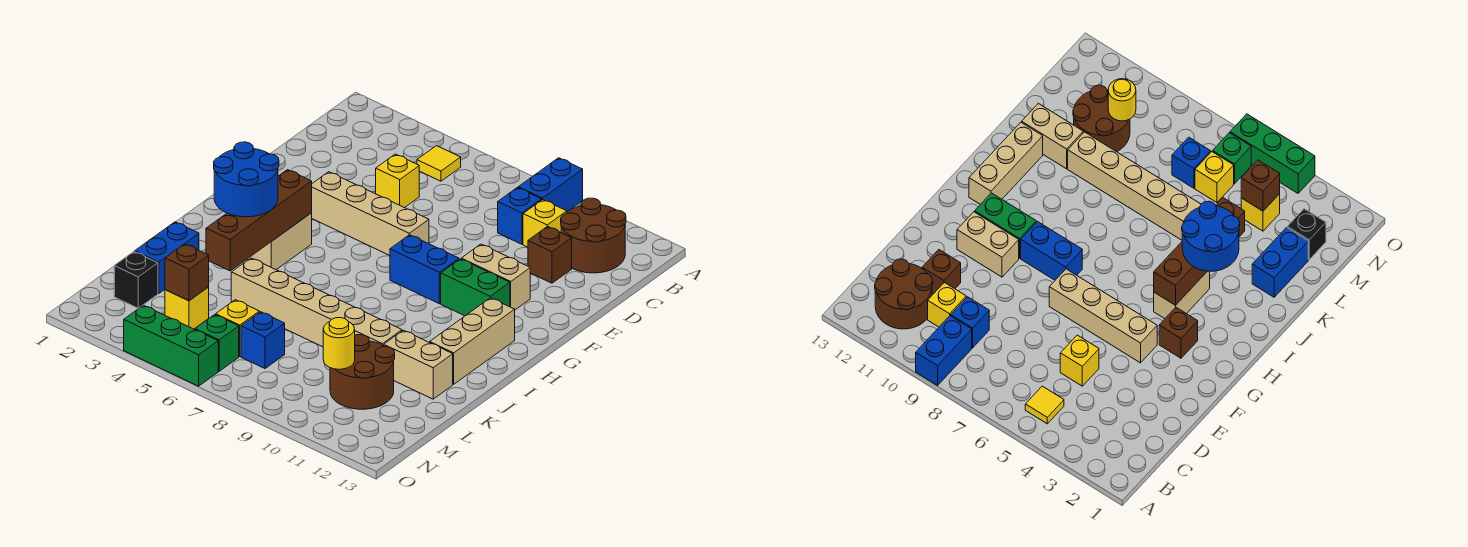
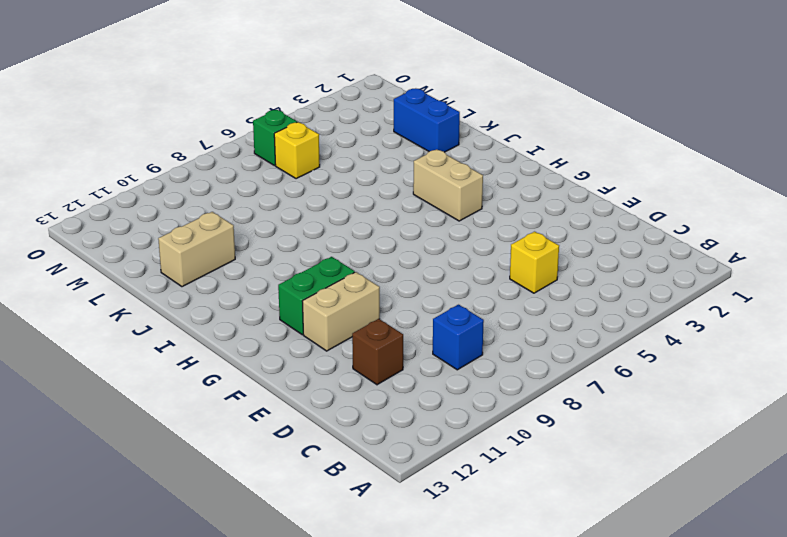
none -> blue 1x2 brick [518,158,583,212]
none -> yellow 1x1 tile [417,146,461,181]
none -> brown 2x2 round brick [561,198,626,273]

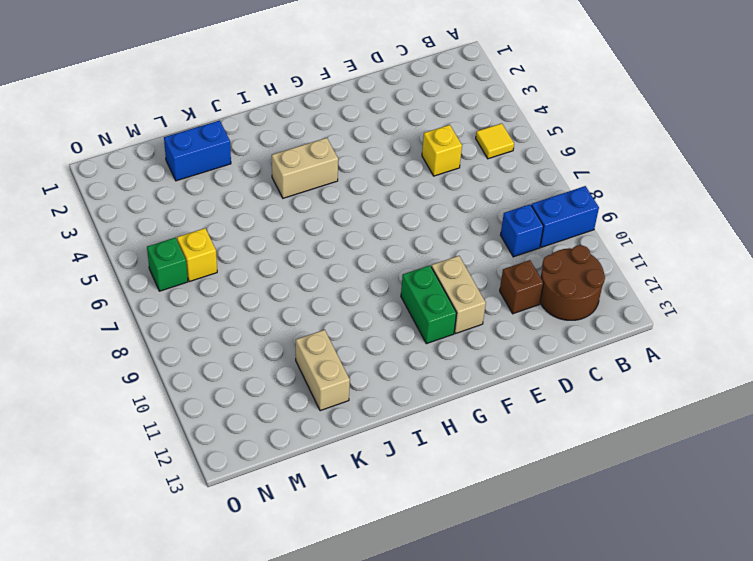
none -> yellow 1x1 brick [523,200,567,247]
none -> tan 1x4 brick [312,172,429,255]
none -> brown 1x1 brick [1159,307,1198,358]

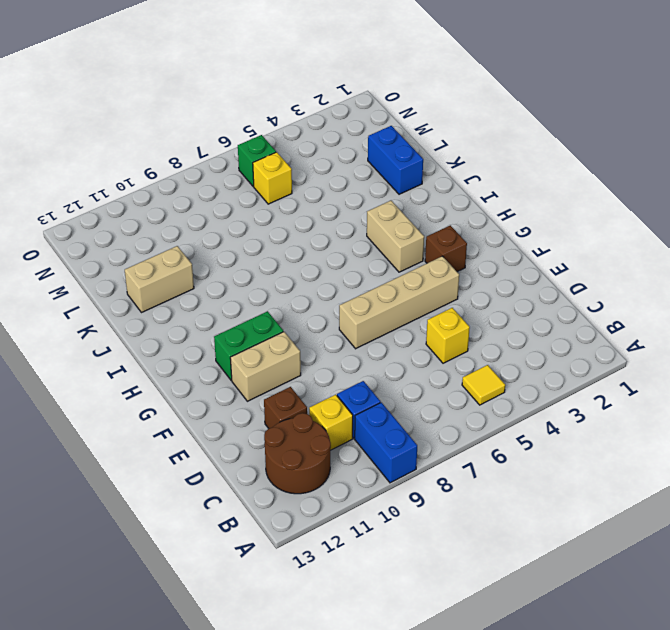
none -> blue 1x2 brick [390,235,459,304]
none -> tan 1x3 brick [430,298,515,384]
none -> tan 1x6 brick [231,258,402,347]

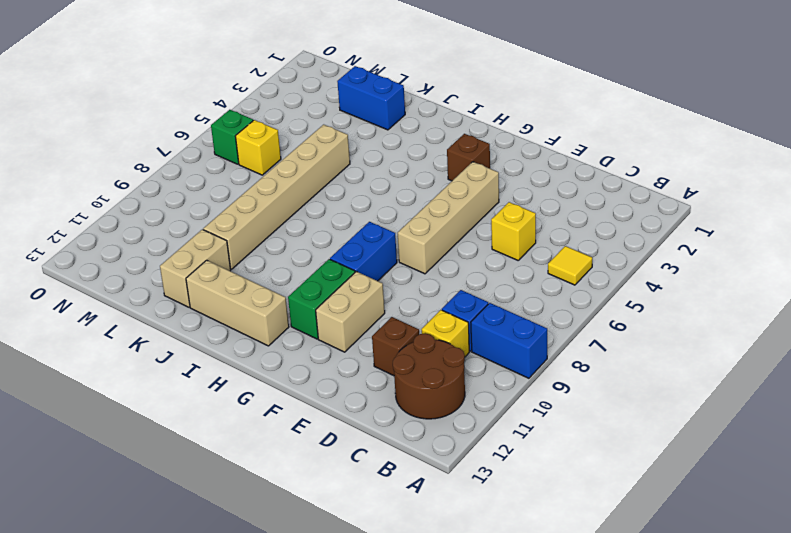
none -> tan 1x2 brick [247,213,312,270]
none -> brown 2x2 round brick [330,335,395,409]
none -> black 1x1 brick [114,252,158,308]

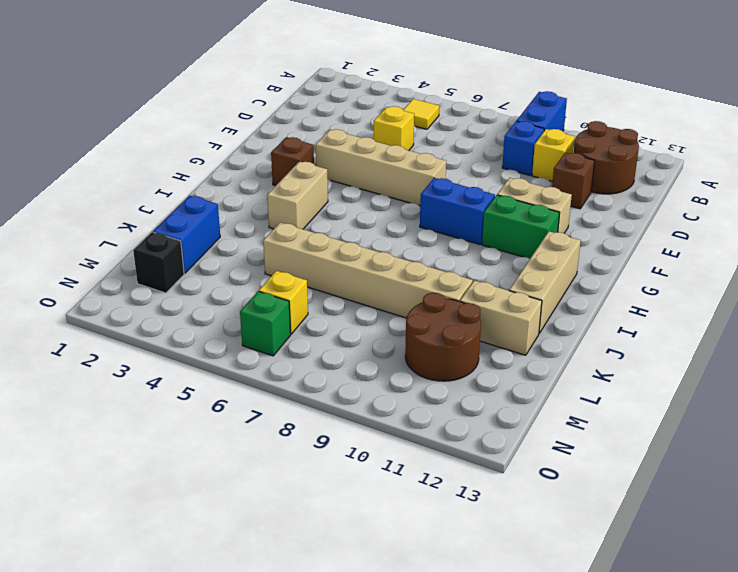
none -> yellow 1x1 brick [165,287,209,329]
none -> blue 1x1 brick [241,312,285,369]
none -> green 1x3 brick [124,305,218,386]

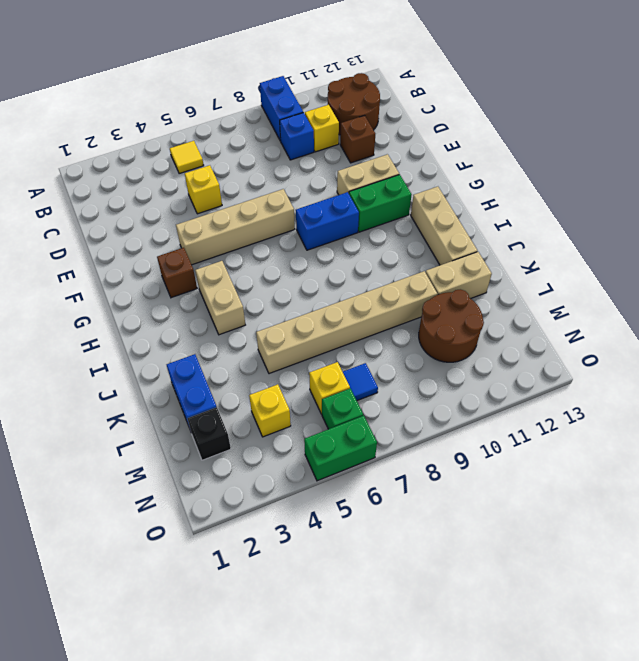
blue 1x1 tile [343,363,378,401] -> blue 1x1 brick [241,312,285,369]
green 1x2 brick [304,416,377,481] -> green 1x3 brick [124,305,218,386]
none -> brown 1x4 brick [206,170,312,271]
none -> brown 1x1 brick [165,244,209,301]
none -> yellow 1x1 round brick [323,318,355,369]

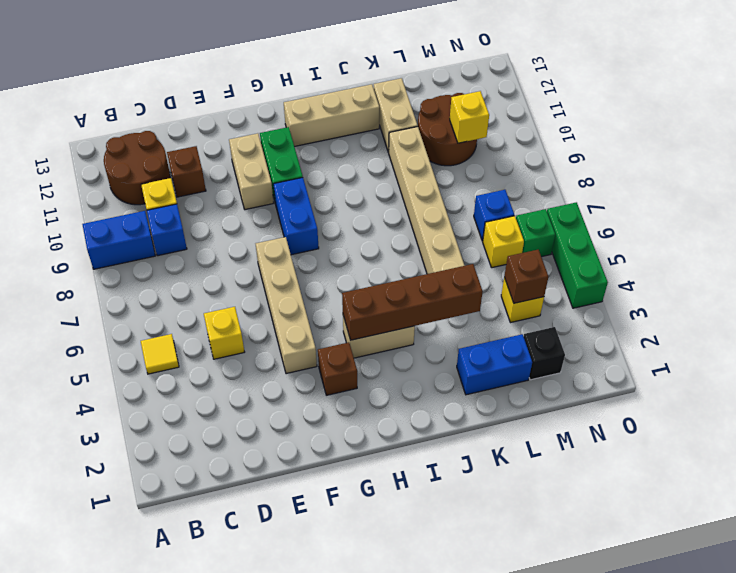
yellow 1x1 brick [450,91,489,143] -> yellow 1x1 round brick [323,318,355,369]
none -> blue 2x2 round brick [214,142,279,217]

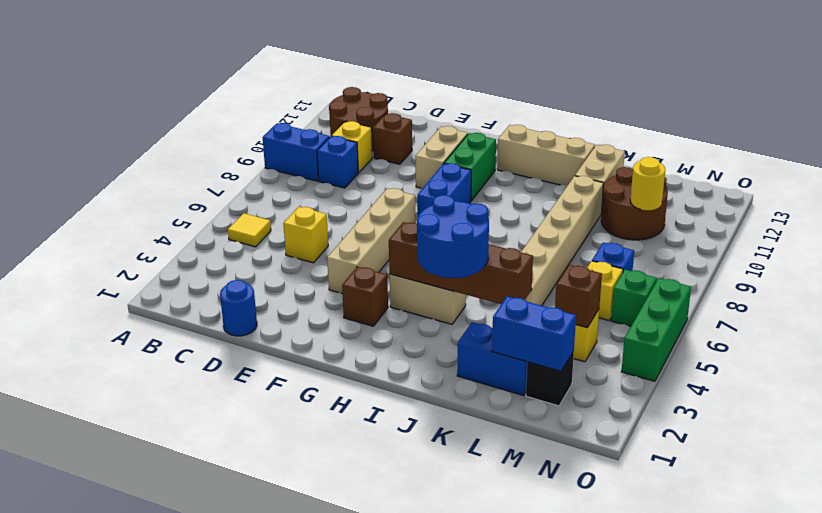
blue 1x1 round brick [220,280,257,336] -> none
blue 1x2 brick [492,296,576,371] -> none

